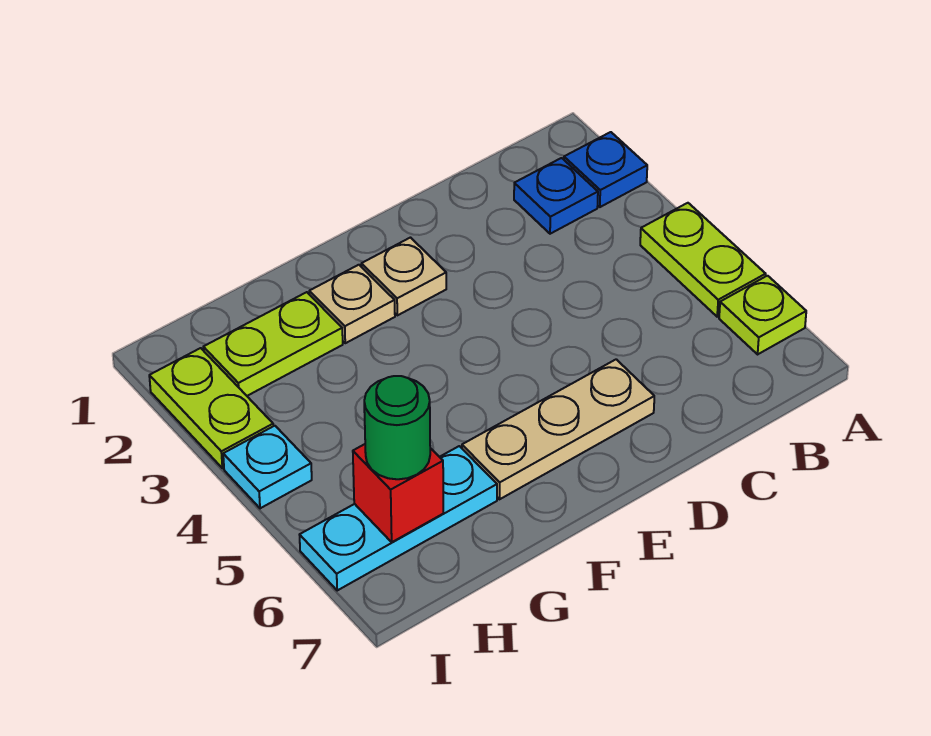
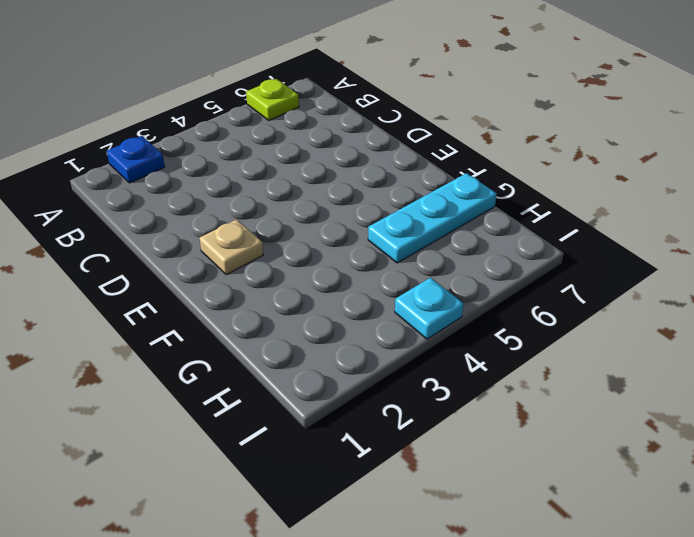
cyan 1x3 plate [368,173,497,263] -> cyan 1x3 plate turned to [300,446,497,590]
none -> lime 1x2 plate [640,203,766,317]
none -> blue 1x1 plate [514,158,598,234]
none -> tan 1x3 plate [462,359,654,499]

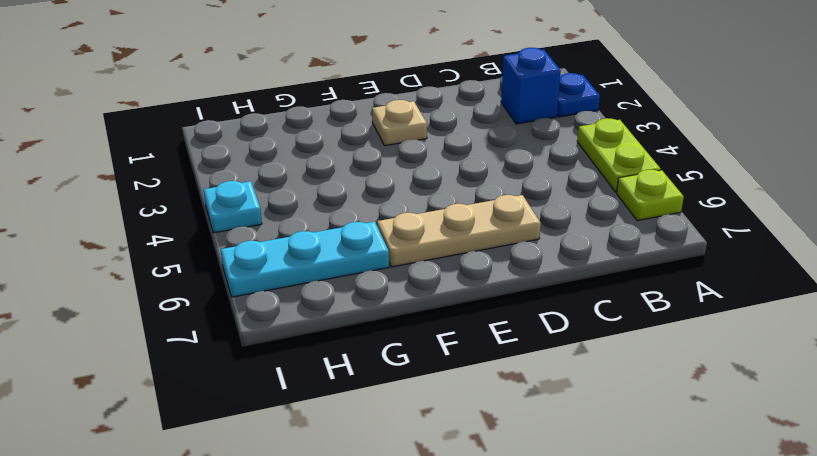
blue 1x1 brick [501,48,561,124] -> blue 1x1 plate [514,158,598,234]
none -> tan 1x1 plate [309,265,395,343]
none -> lime 1x2 plate [203,292,343,396]
none -> lime 1x2 plate [149,348,273,468]

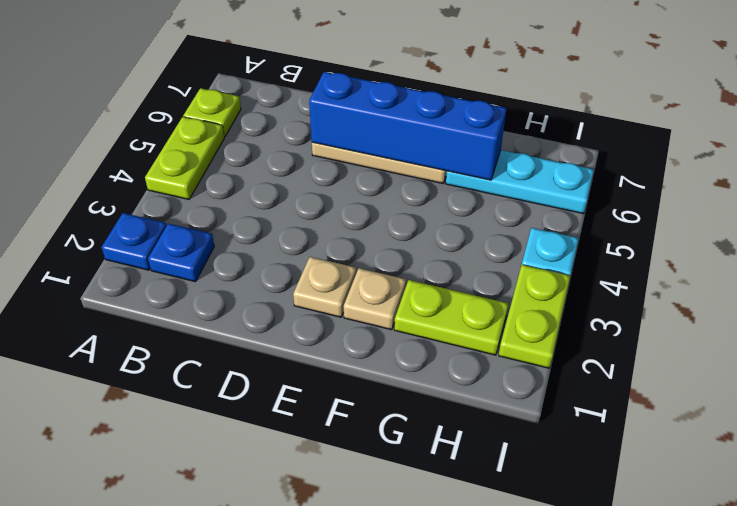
blue 1x4 brick [309,72,506,180] -> none
none -> red 1x1 brick [353,444,443,542]
none -> green 1x1 round brick [364,376,430,479]

